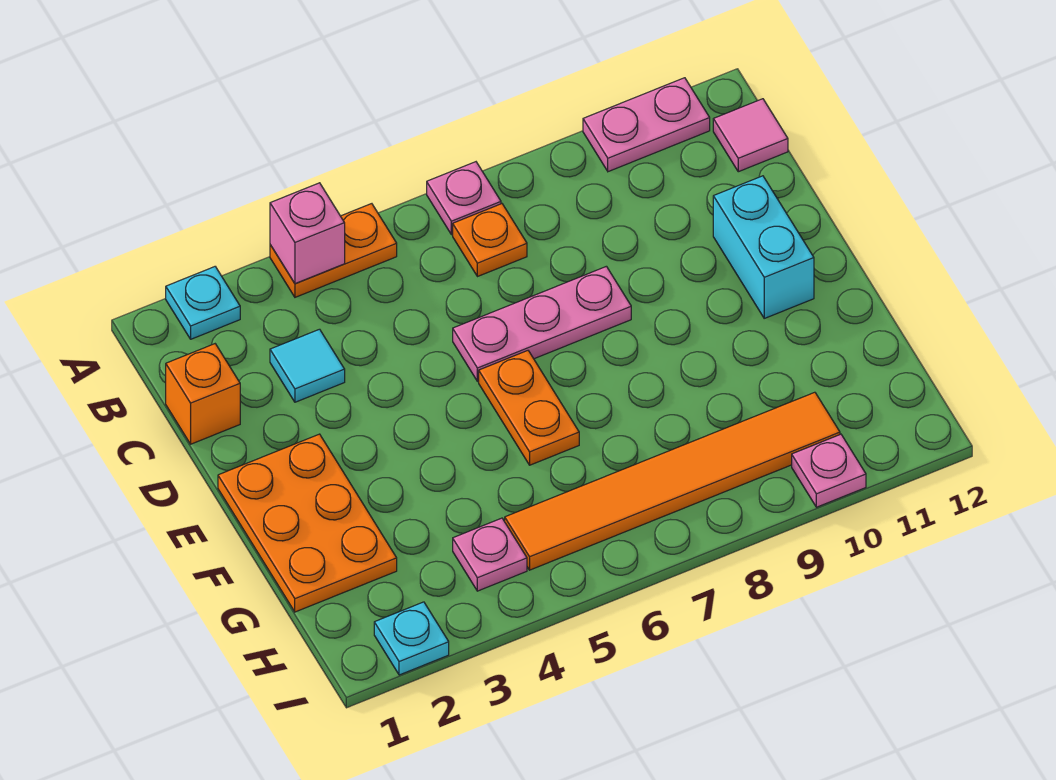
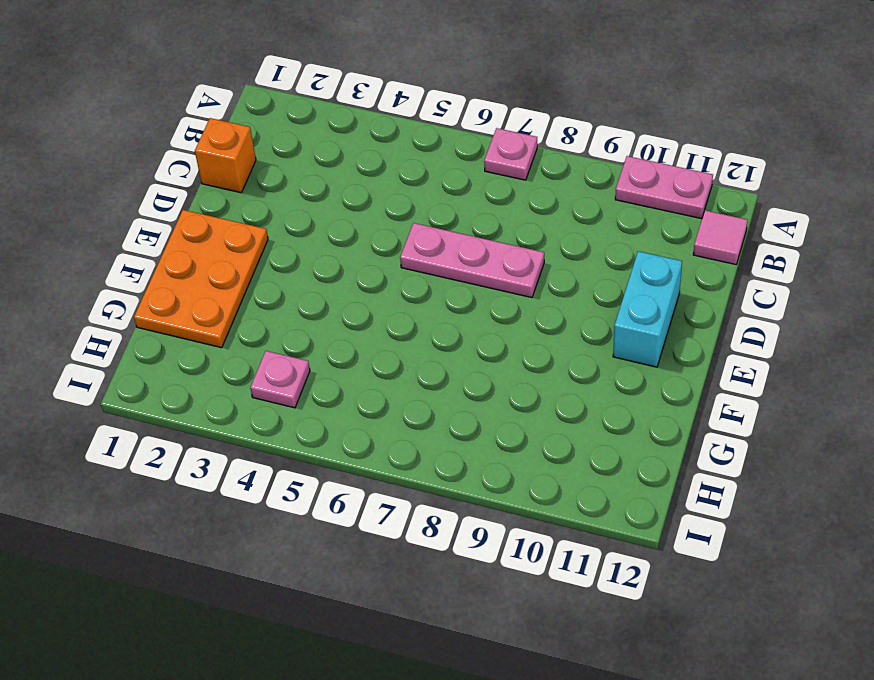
none -> cyan 1x1 plate [166,267,240,339]
none -> orange 1x2 plate [270,204,397,297]
none -> orange 1x1 plate [453,204,527,277]

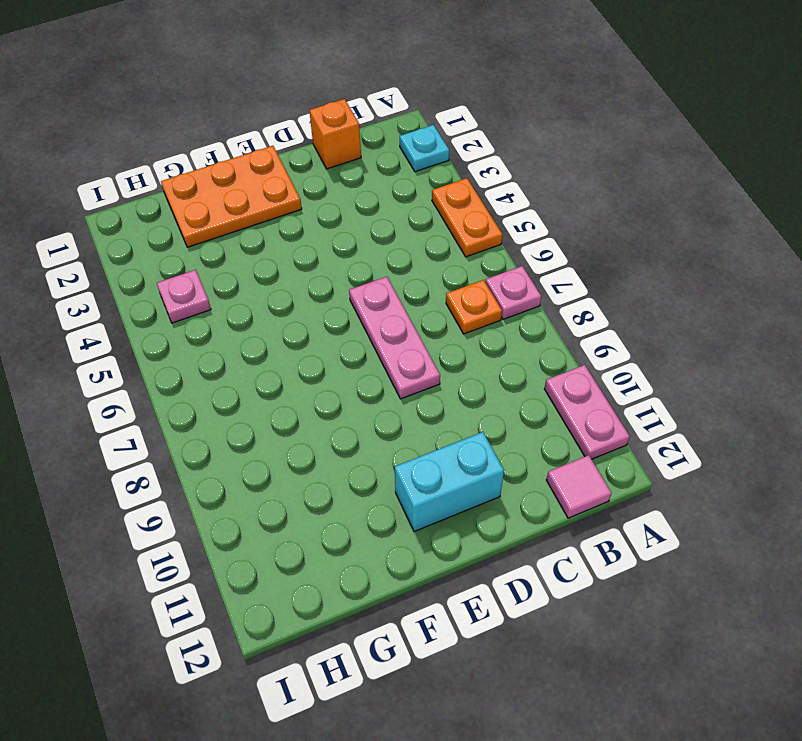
none -> cyan 1x1 tile [270,329,345,402]
none -> orange 1x2 plate [479,351,579,465]
none -> orange 1x6 tile [505,392,840,570]

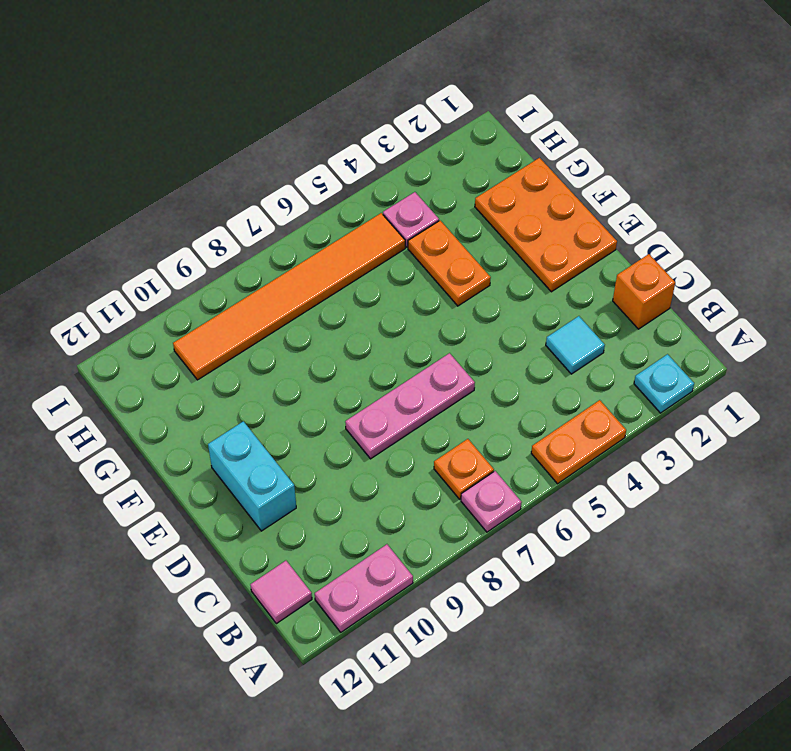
orange 1x2 plate [408,221,491,306] -> orange 1x2 plate moved to [479,351,579,465]
none -> cyan 1x1 plate [374,602,449,675]
none -> pink 1x1 plate [792,434,866,507]
none -> pink 1x1 brick [270,183,345,284]

